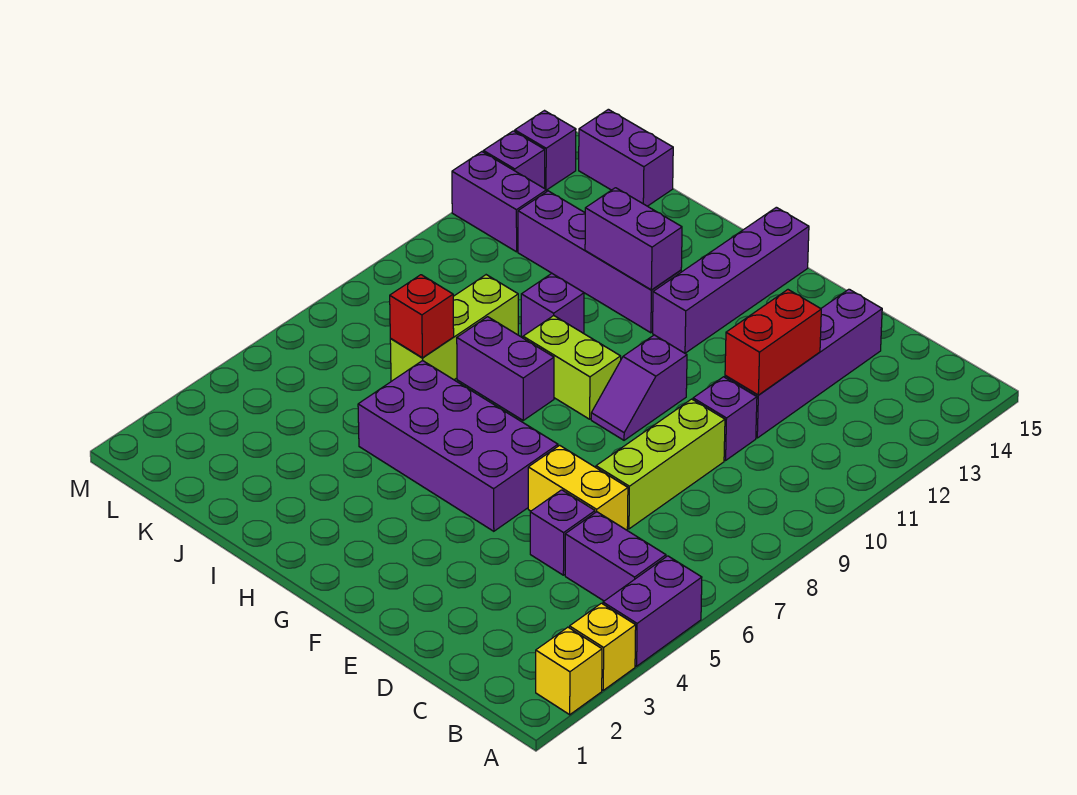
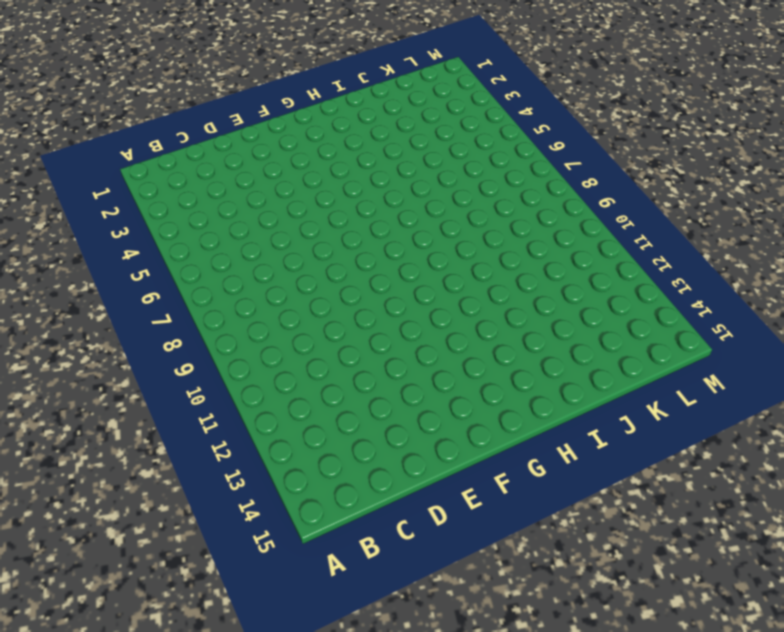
none -> yellow 1x1 brick [536,627,602,715]
none -> yellow 1x1 brick [570,603,636,690]
none -> purple 1x2 brick [603,556,702,666]

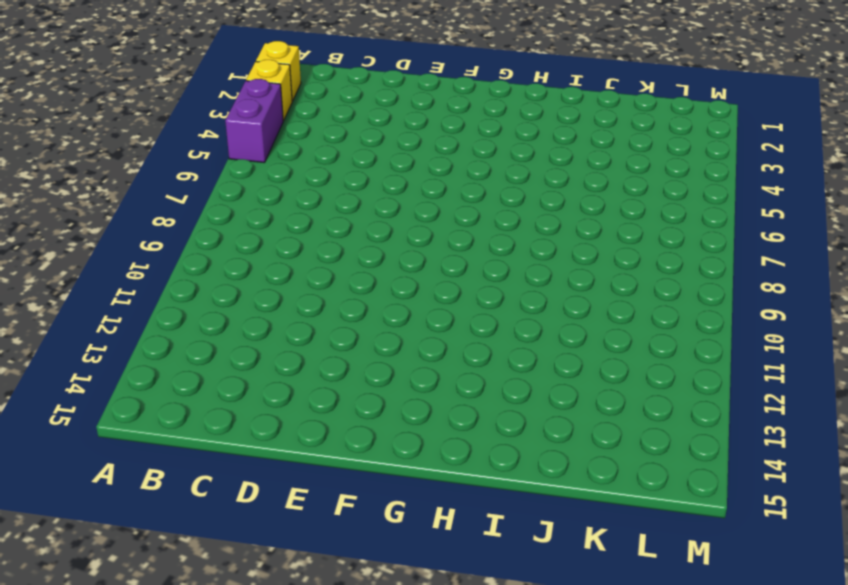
none -> purple 1x2 brick [565,512,666,601]
none -> purple 1x1 brick [530,490,595,575]
none -> yellow 1x2 brick [528,445,628,530]

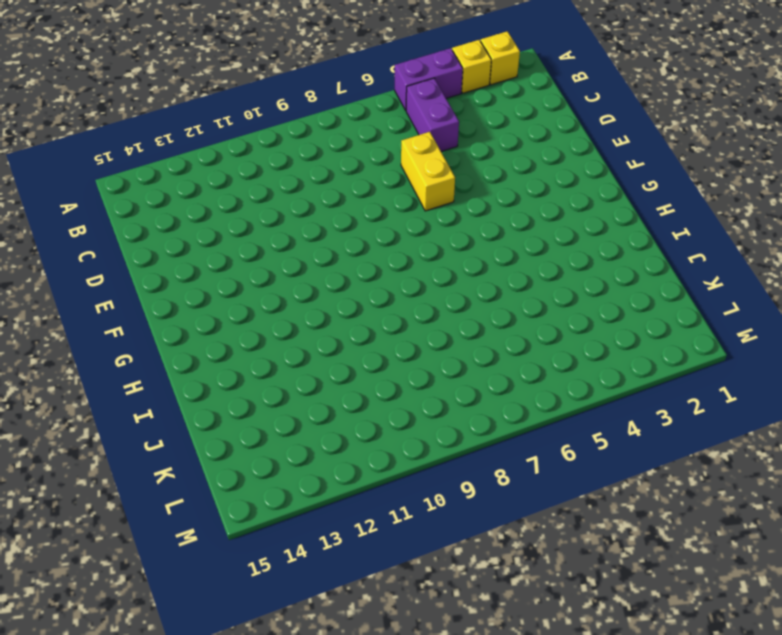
none -> purple 1x1 brick [530,490,595,575]
none -> lime 1x3 brick [596,399,725,529]
none -> purple 1x1 brick [693,377,757,460]

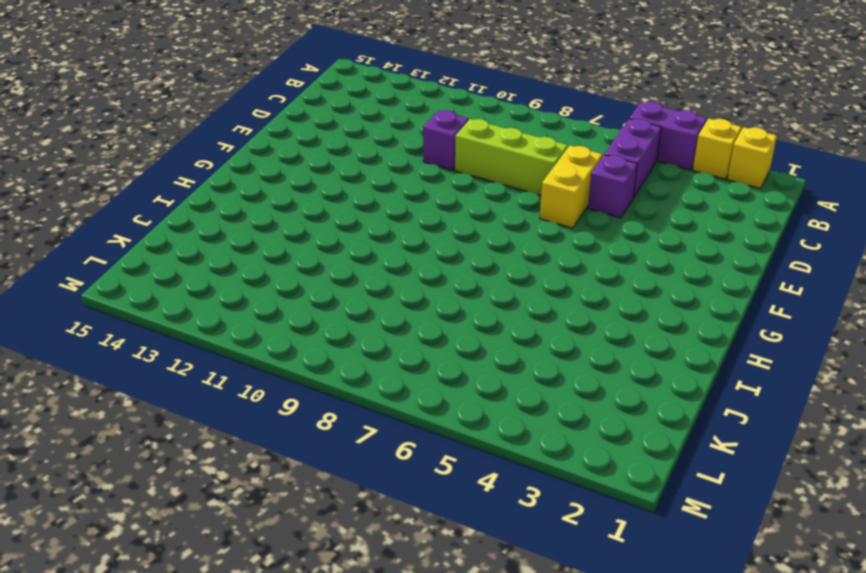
none -> purple 1x4 brick [725,289,882,438]
none -> purple 2x4 brick [358,360,558,531]
none -> purple 1x2 slope [591,335,687,440]

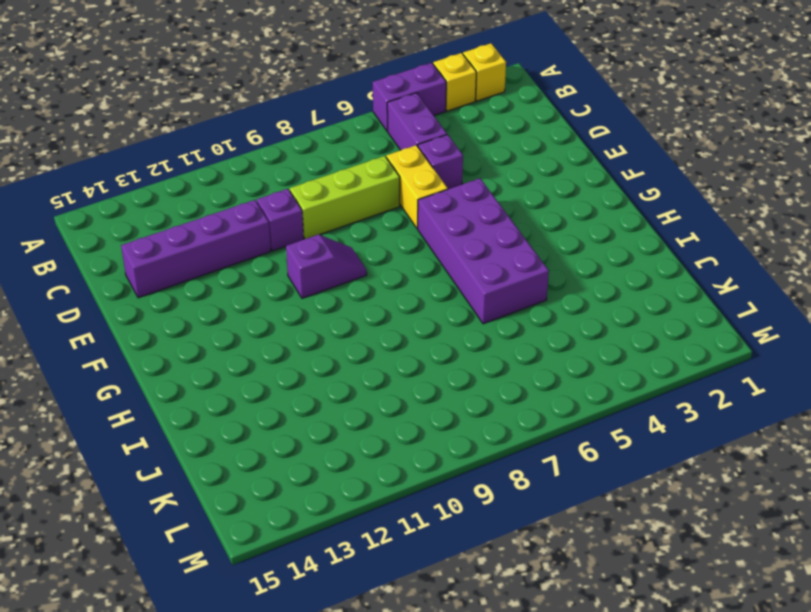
none -> lime 1x2 brick [523,316,621,419]
none -> purple 1x4 brick [653,207,809,353]
none -> purple 1x2 brick [457,317,554,420]

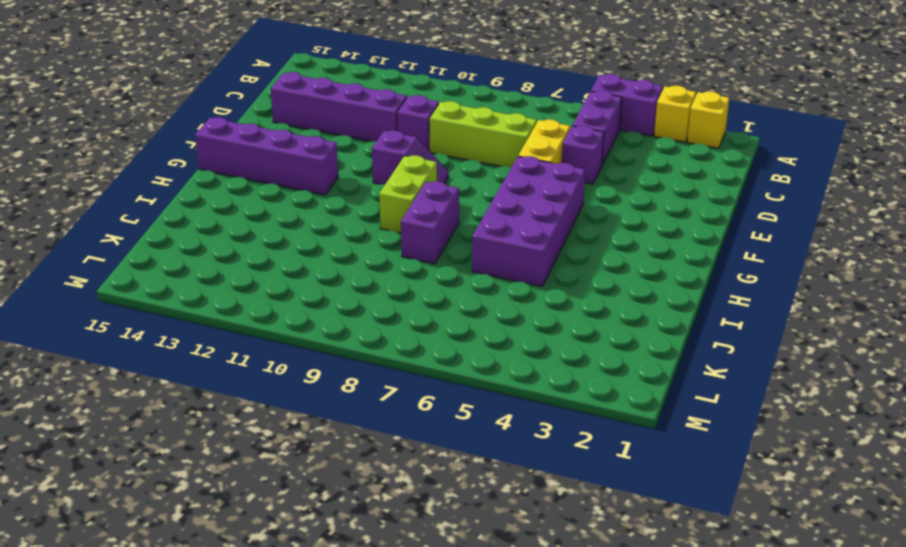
none -> purple 1x4 brick [518,191,681,333]
none -> purple 1x1 brick [521,274,584,337]
none -> lime 1x3 brick [390,275,518,381]

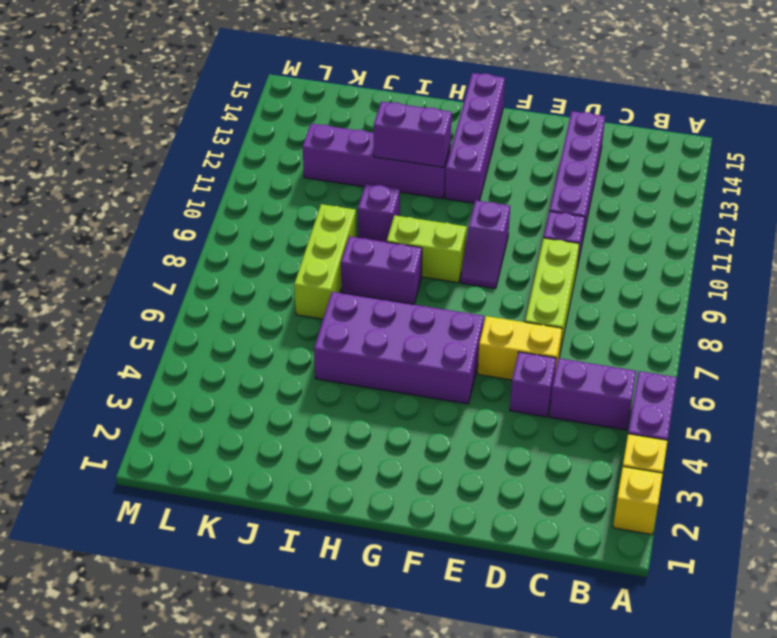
none -> purple 1x2 brick [579,109,673,206]
none -> purple 1x2 brick [452,152,547,252]
none -> purple 1x1 brick [483,131,545,189]

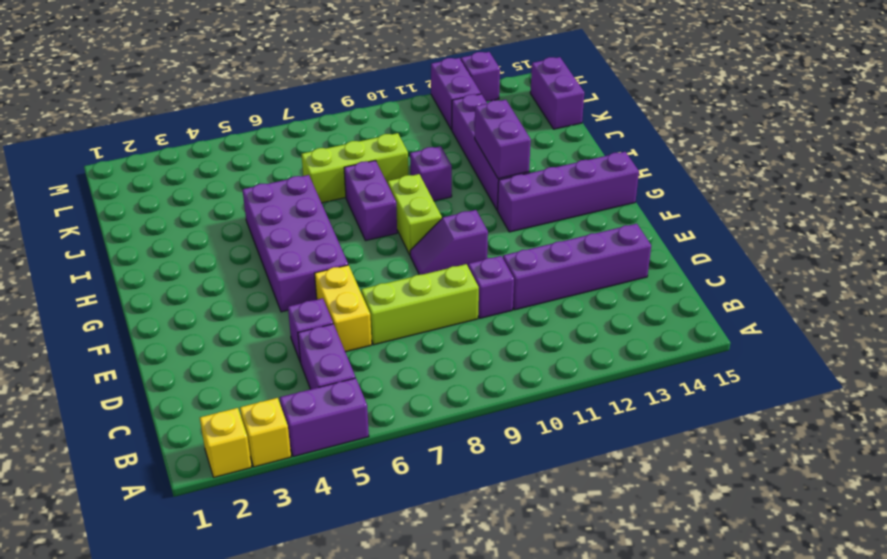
none -> purple 1x1 brick [515,111,576,190]
none -> red 1x2 brick [725,290,821,395]
none -> red 1x1 brick [390,275,454,358]

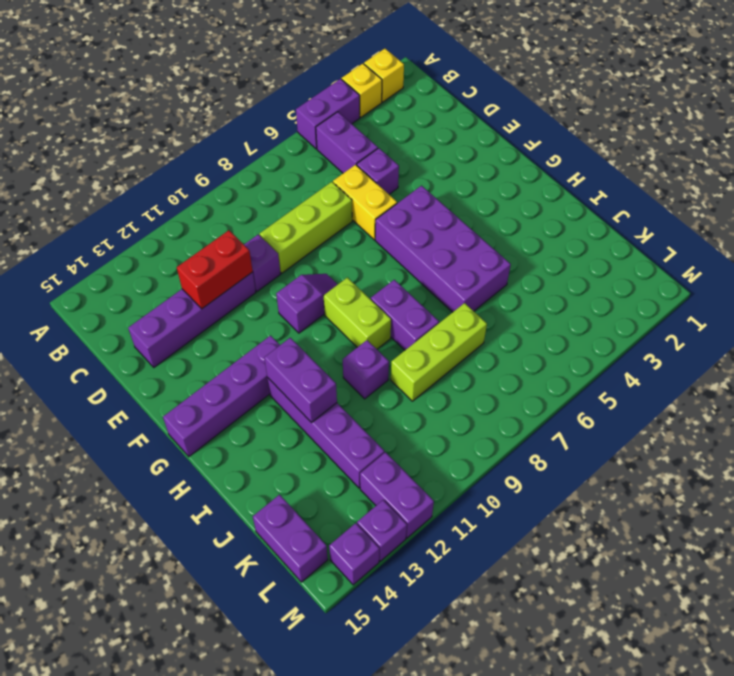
none -> red 1x1 brick [390,275,454,358]

